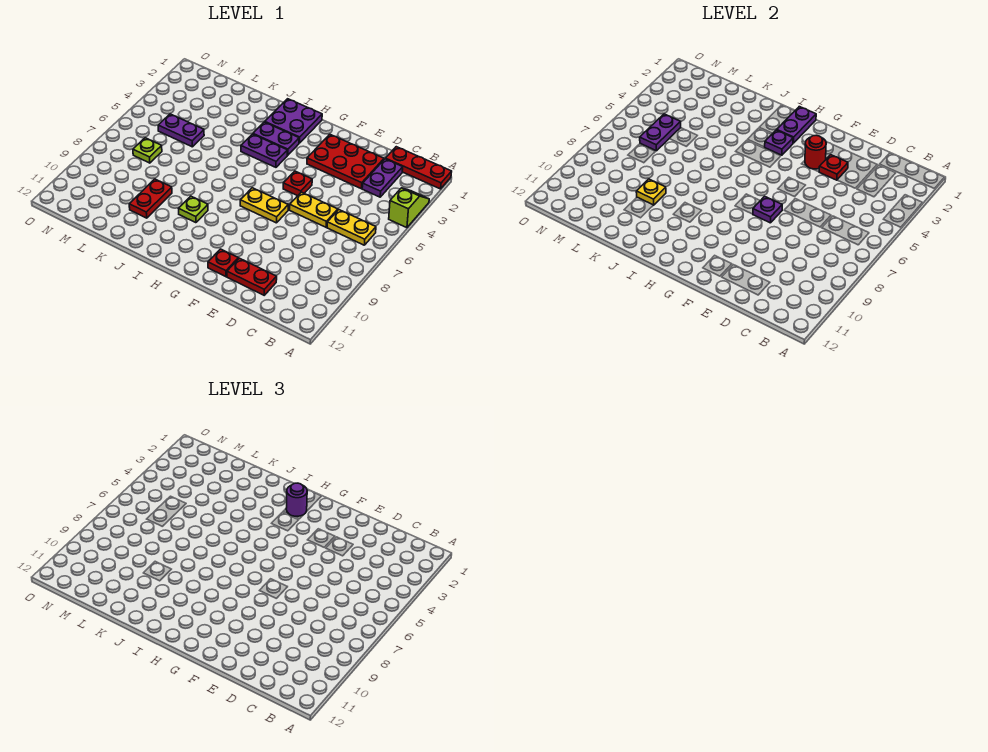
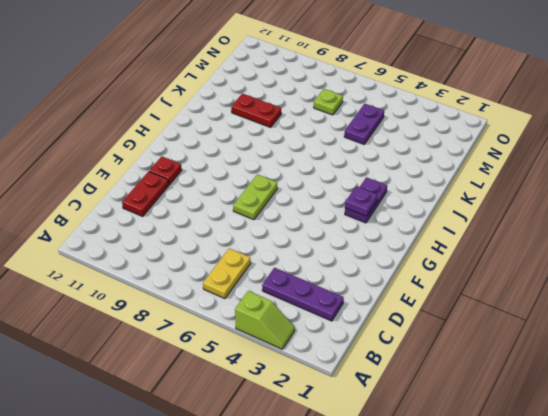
purple 1x3 plate [262,268,344,321] -> purple 1x2 plate [362,159,403,197]
lime 1x2 plate [233,174,277,220] -> yellow 1x2 plate [240,188,288,223]
none -> red 1x3 plate [385,147,452,189]
none -> red 2x3 plate [307,134,384,189]
none -> yellow 1x2 plate [290,192,338,227]

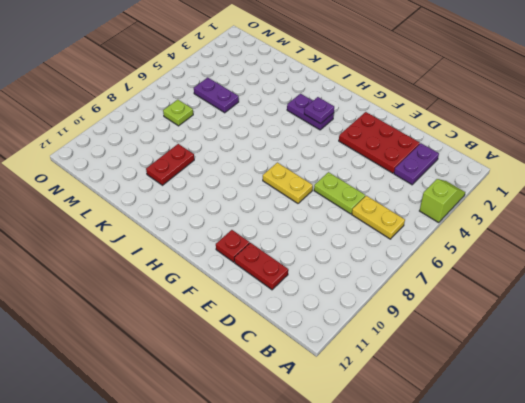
lime 1x2 plate [314,172,365,214] -> yellow 1x2 plate [290,192,338,227]
none -> red 1x3 plate [385,147,452,189]
none -> red 1x1 plate [283,171,312,196]
none -> purple 2x2 plate [265,99,322,143]

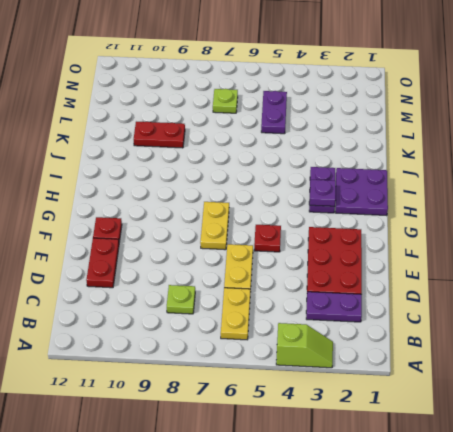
lime 1x1 plate [167,285,195,314] -> lime 1x1 plate moved to [179,196,208,223]
none -> red 1x3 plate [385,147,452,189]
none -> purple 1x2 plate [241,134,287,167]
none -> red 1x1 plate [819,155,848,180]

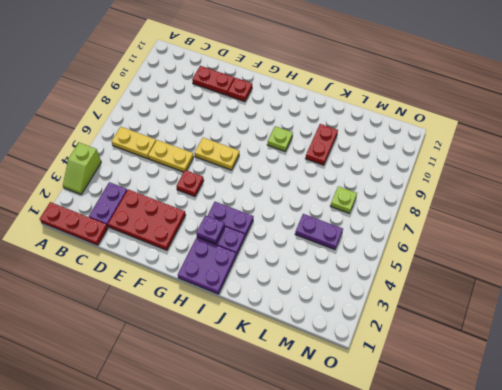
none -> red 1x1 plate [819,155,848,180]
none -> red 1x1 round brick [805,135,826,169]
none -> purple 1x1 plate [753,196,782,223]

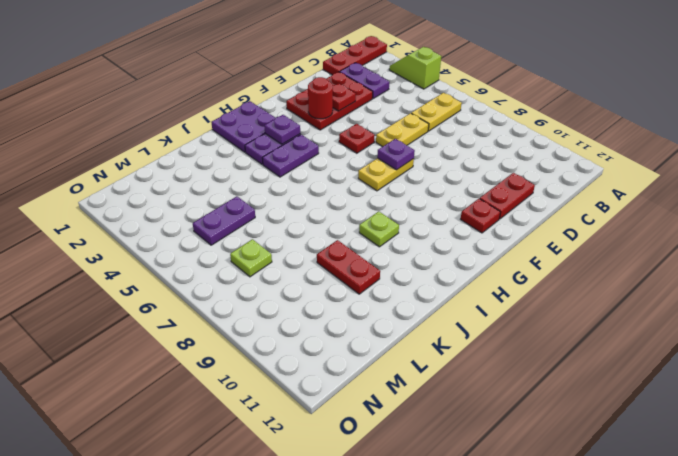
none -> purple 1x2 plate [777,107,816,143]
none -> yellow 1x1 plate [636,179,666,205]
none -> purple 1x2 plate [640,114,681,151]

